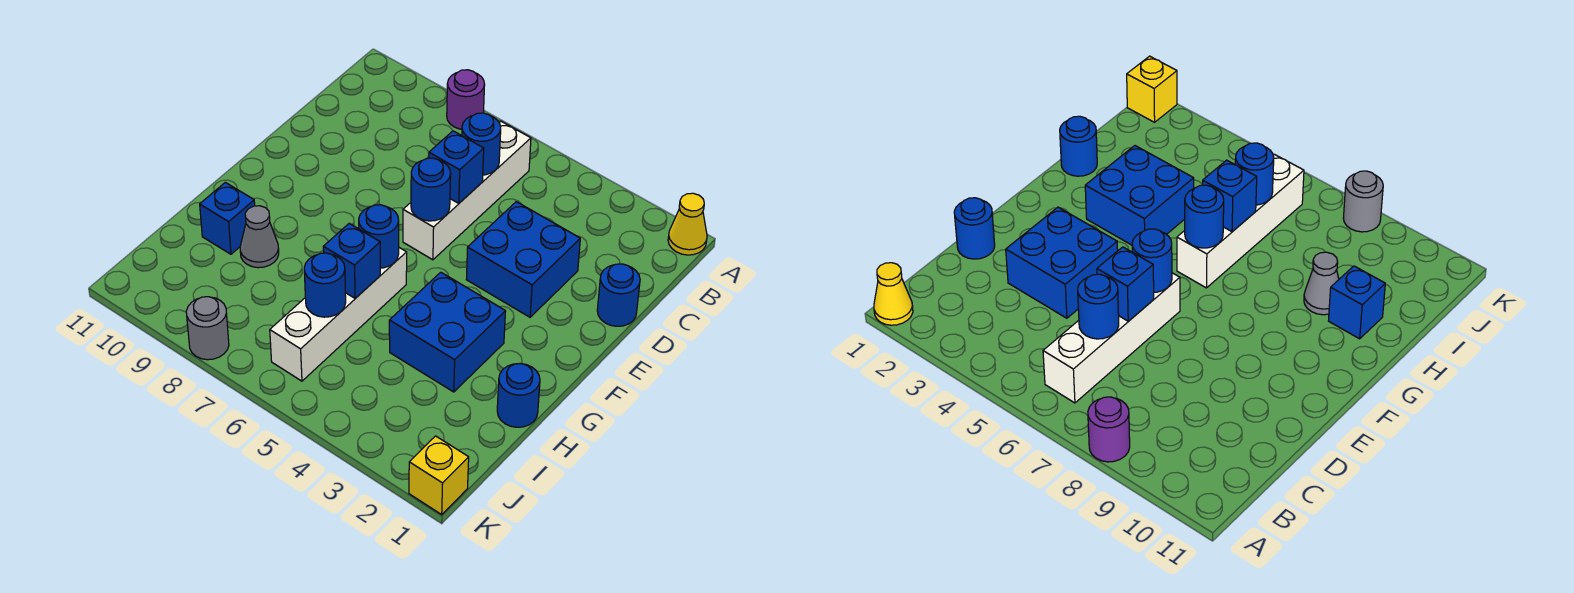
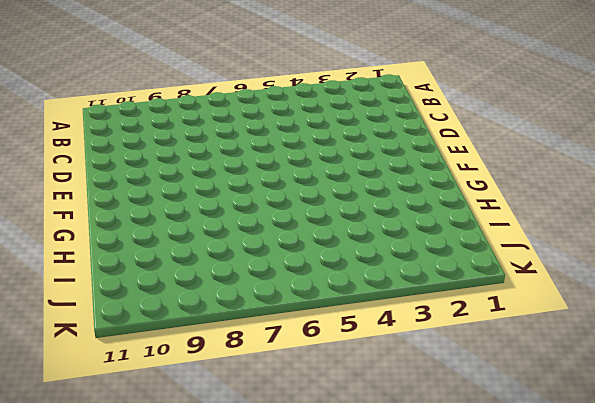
none -> yellow 1x1 cone [668,193,707,255]
none -> purple 1x1 round brick [447,70,485,129]
none -> white 1x4 brick [403,121,531,260]

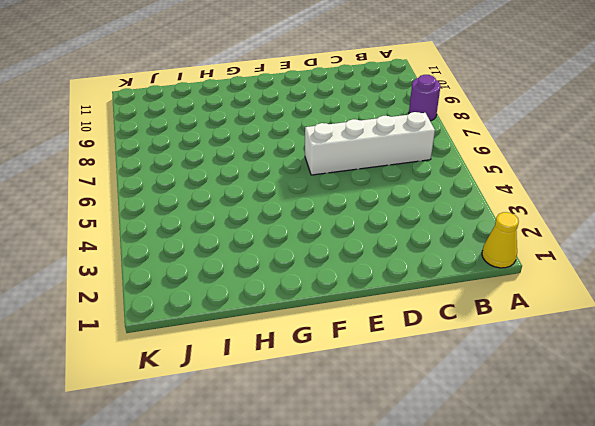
none -> blue 1x1 round brick [597,264,640,326]
none -> blue 2x2 brick [466,202,580,317]
none -> blue 2x2 brick [389,272,506,392]

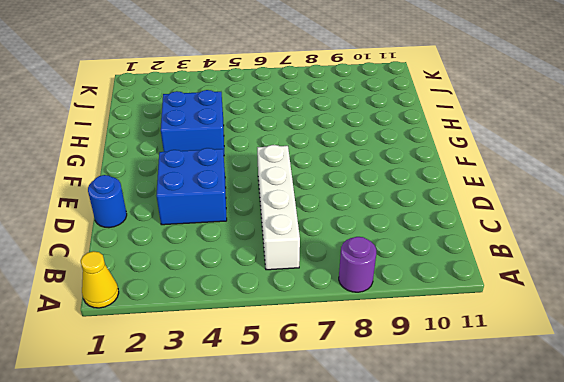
none -> white 1x4 brick [270,248,407,381]
none -> blue 1x1 round brick [497,364,540,427]
none -> grey 1x1 cone [240,206,279,268]

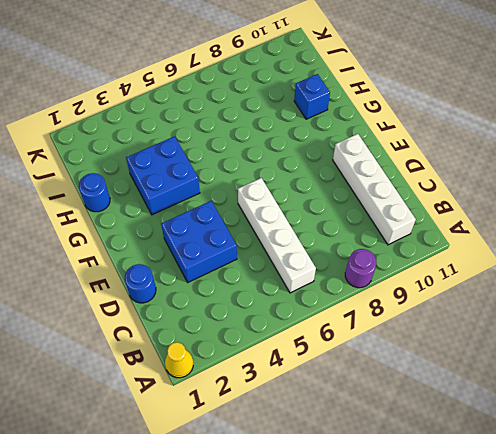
white 1x4 brick [333,134,416,245] -> white 1x4 brick moved to [270,248,407,381]
none -> grey 1x1 cone [240,206,279,268]
none -> yellow 1x1 brick [409,436,469,514]
none -> grey 1x1 round brick [186,297,229,360]

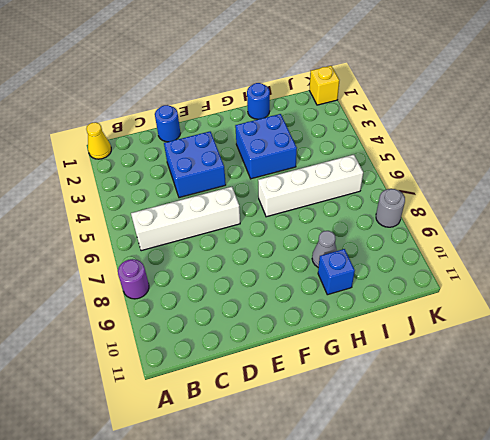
none -> blue 1x1 round brick [462,113,501,175]
none -> blue 1x1 brick [429,131,484,203]
none -> blue 1x1 round brick [411,158,451,221]

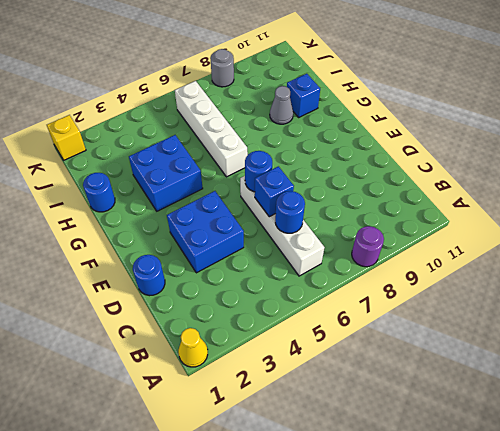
none -> blue 1x1 round brick [359,205,399,268]
none -> blue 1x1 brick [323,223,380,298]
none -> blue 1x1 round brick [304,253,346,317]

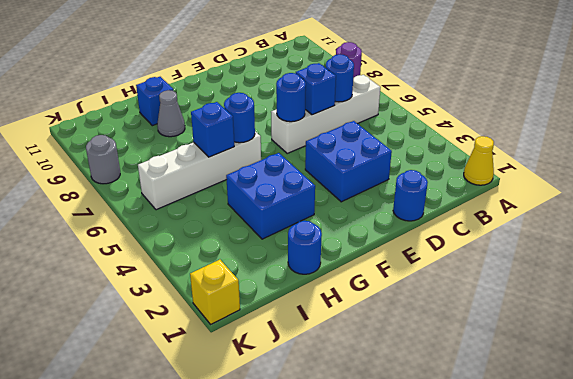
none -> blue 1x1 round brick [304,253,346,317]

